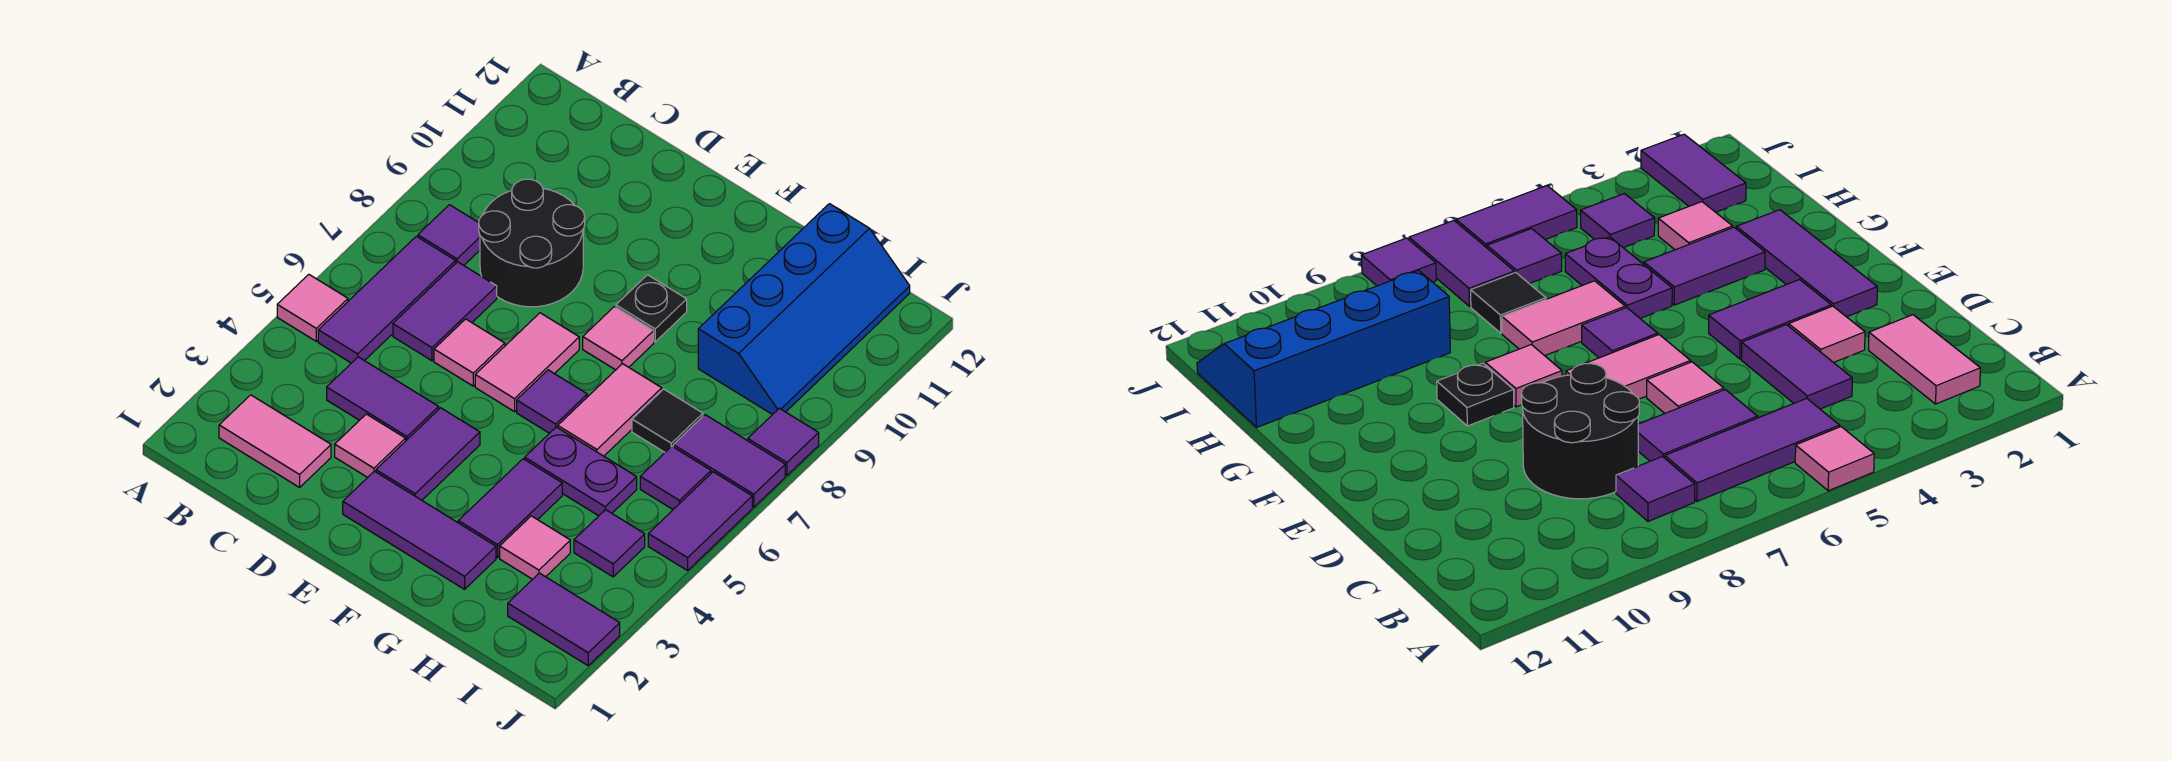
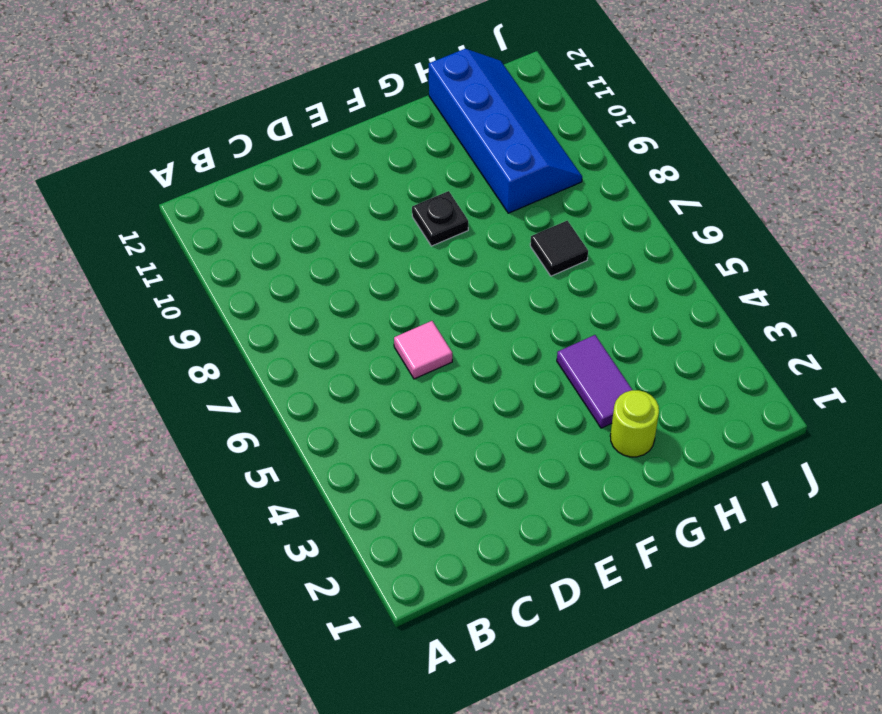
lime 1x1 round brick [610,390,659,457] -> purple 1x3 tile [343,471,496,589]
none -> pink 1x1 tile [277,274,348,341]
none -> pink 1x2 tile [219,395,331,487]
none -> purple 1x3 tile [318,236,456,363]

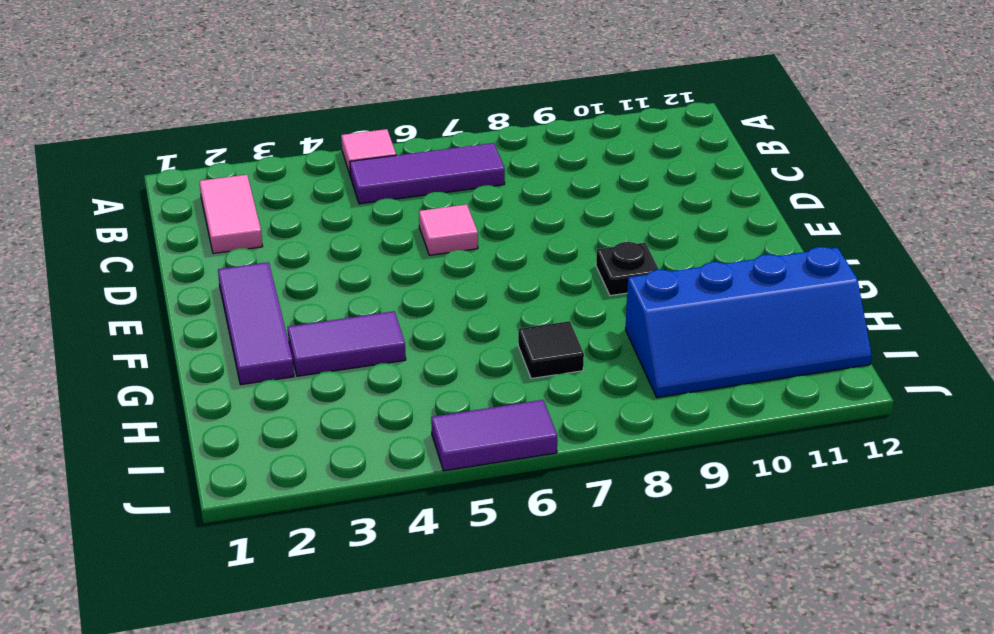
none -> purple 1x1 tile [418,205,480,265]
none -> purple 1x2 tile [327,357,439,440]
none -> purple 1x2 tile [393,262,497,361]

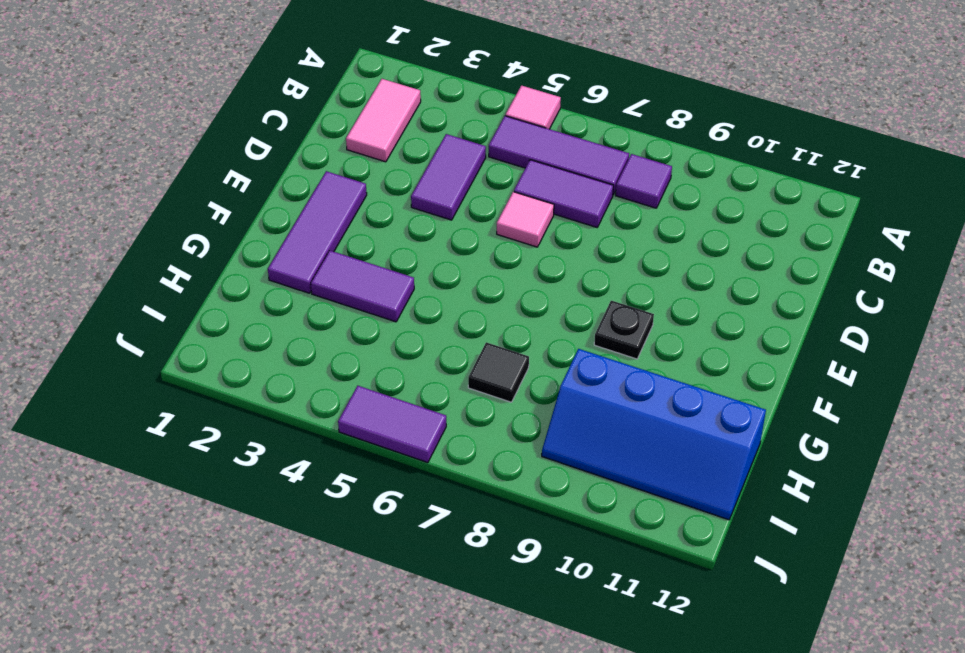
none -> black 2x2 round brick [479,179,585,307]
none -> pink 1x1 tile [335,414,406,478]
none -> purple 1x2 tile [376,408,480,500]

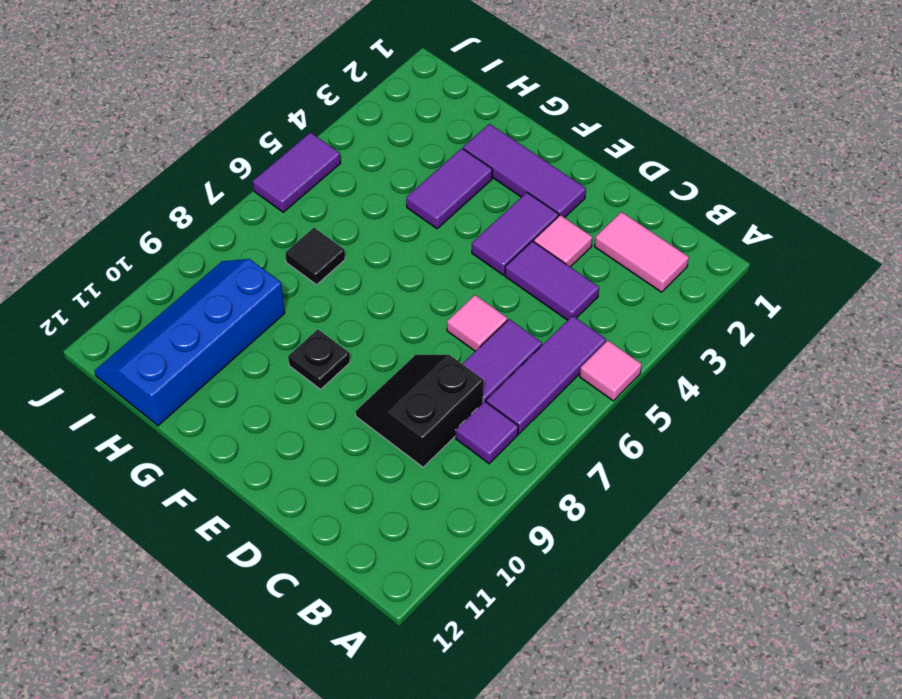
black 2x2 slope [356,355,484,467] -> black 2x2 round brick [479,179,585,307]
none -> pink 1x2 tile [475,313,579,412]
none -> purple 1x1 tile [517,370,587,433]
none -> pink 1x1 tile [583,307,654,370]

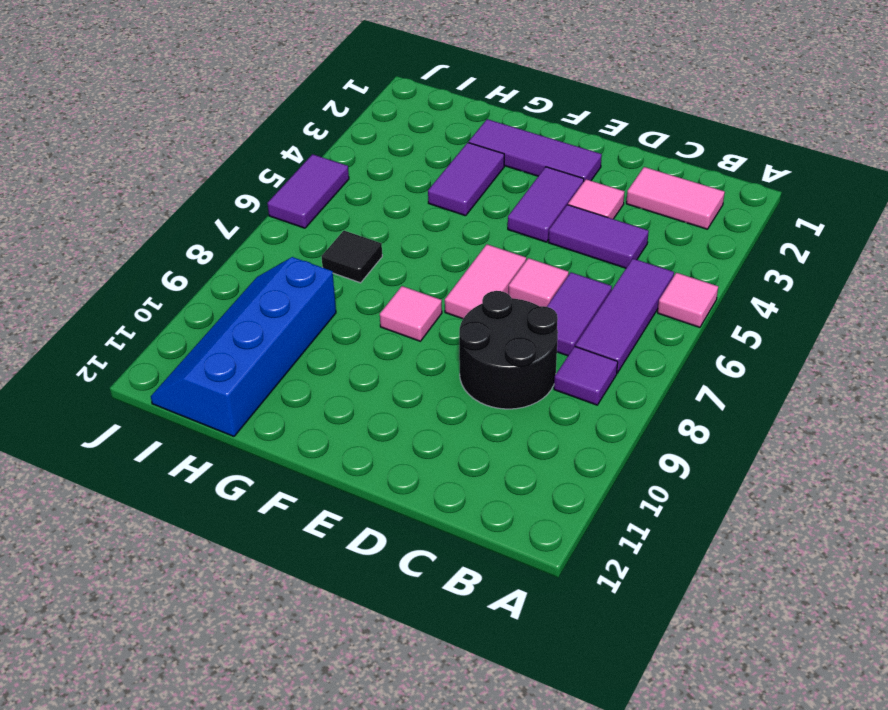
none -> purple 1x1 tile [517,370,587,433]
none -> black 1x1 plate [616,275,687,342]
none -> purple 1x2 plate [525,427,637,516]

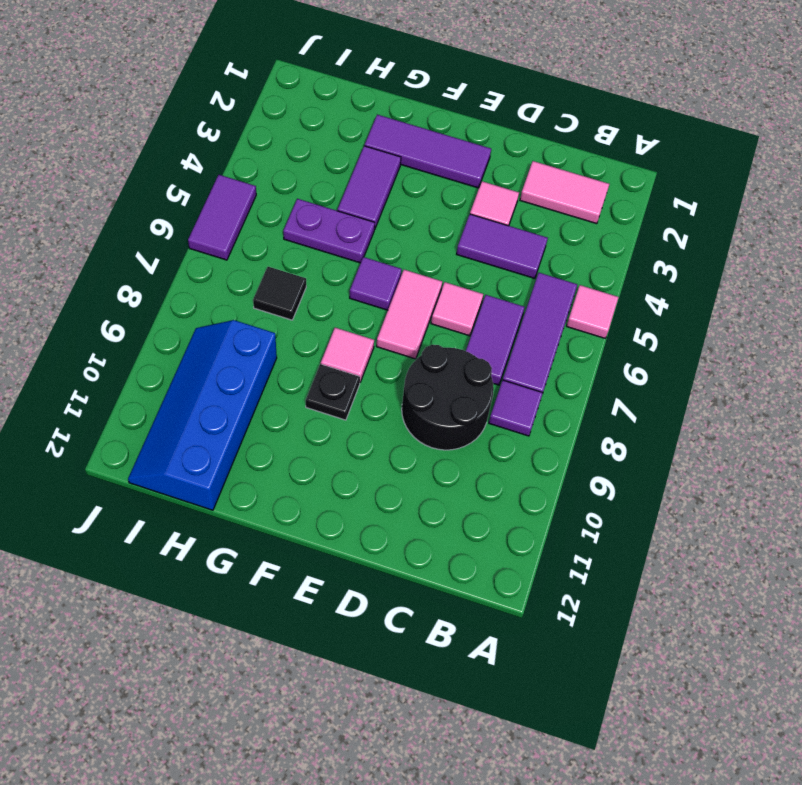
none -> purple 1x2 tile [376,408,480,500]
none -> pink 1x2 tile [558,364,662,456]
none -> pink 1x1 tile [500,516,570,579]

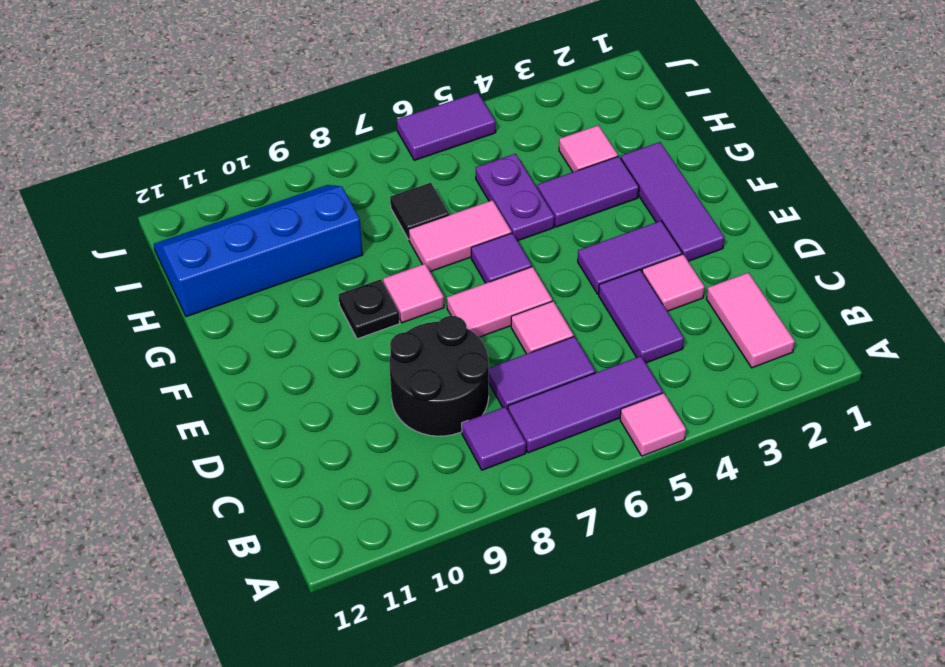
none -> purple 1x2 tile [508,573,620,666]
none -> purple 1x1 tile [574,510,645,577]
none -> purple 1x1 tile [640,446,711,509]

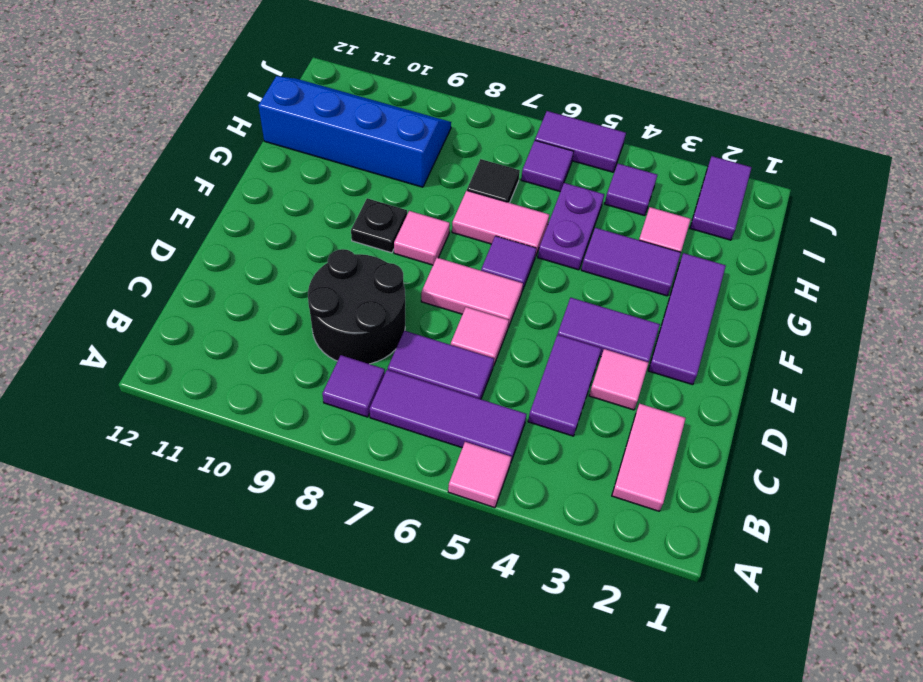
none -> purple 1x2 tile [673,415,785,507]
none -> purple 1x1 tile [748,408,819,475]

